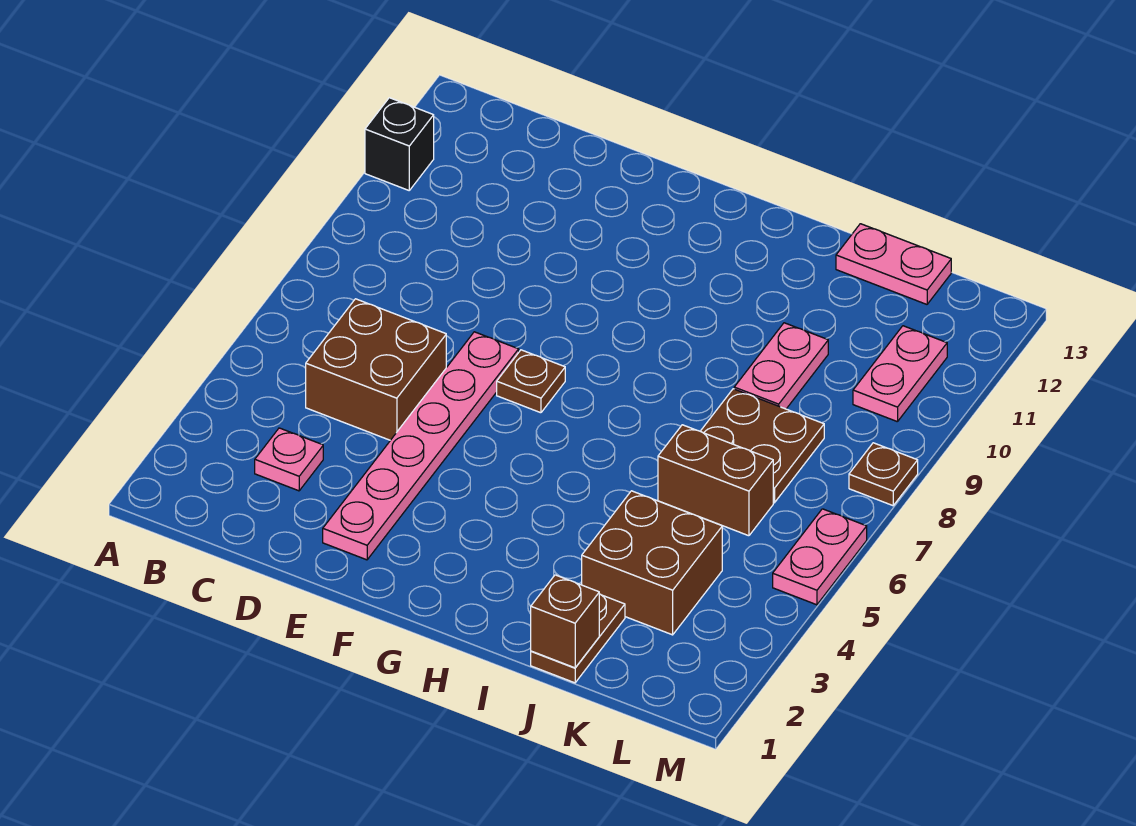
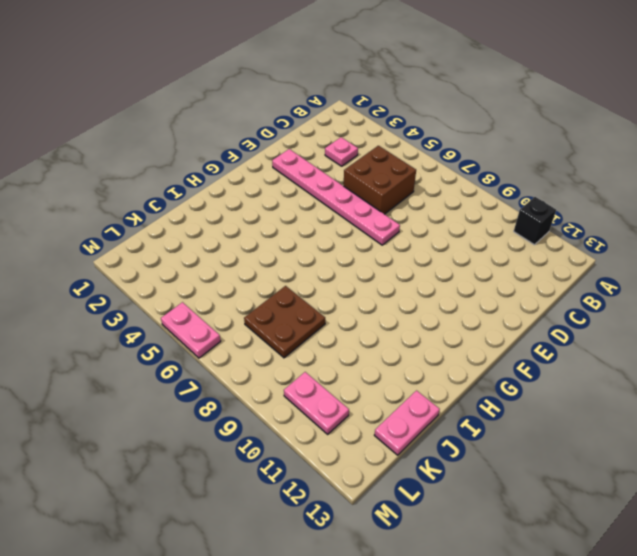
none -> brown 1x1 plate [497,350,565,413]
none -> brown 1x2 plate [531,594,625,683]
none -> brown 2x2 brick [582,491,722,635]

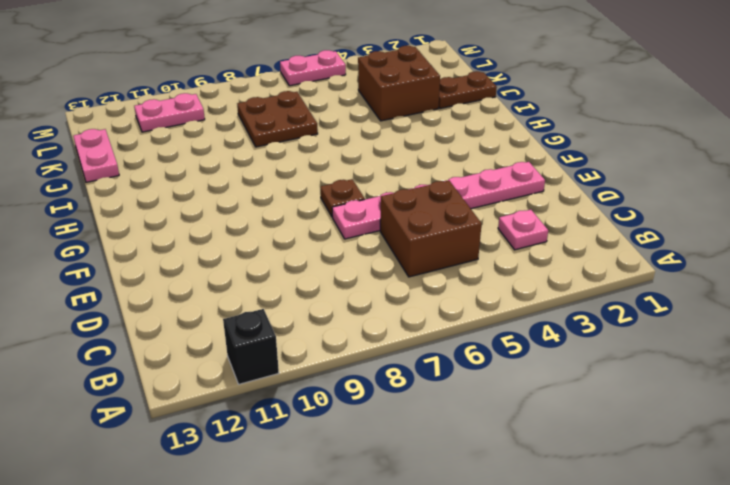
none -> brown 1x2 brick [658,425,773,536]
none -> pink 1x2 plate [734,323,828,409]
none -> brown 1x1 plate [849,443,918,506]

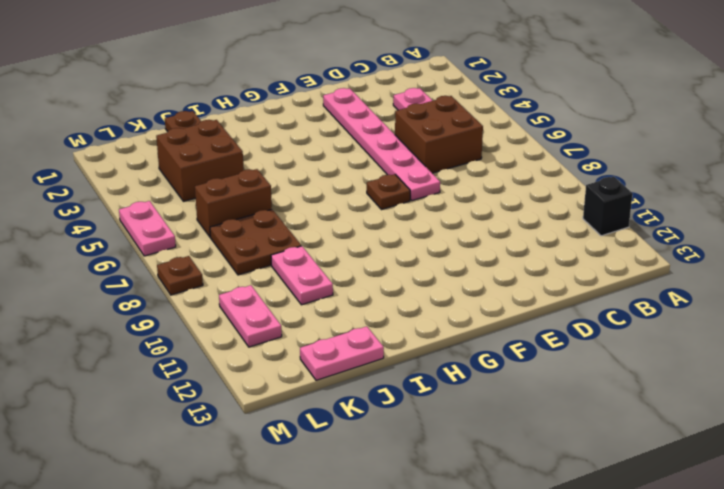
none -> brown 1x1 brick [531,575,599,668]

